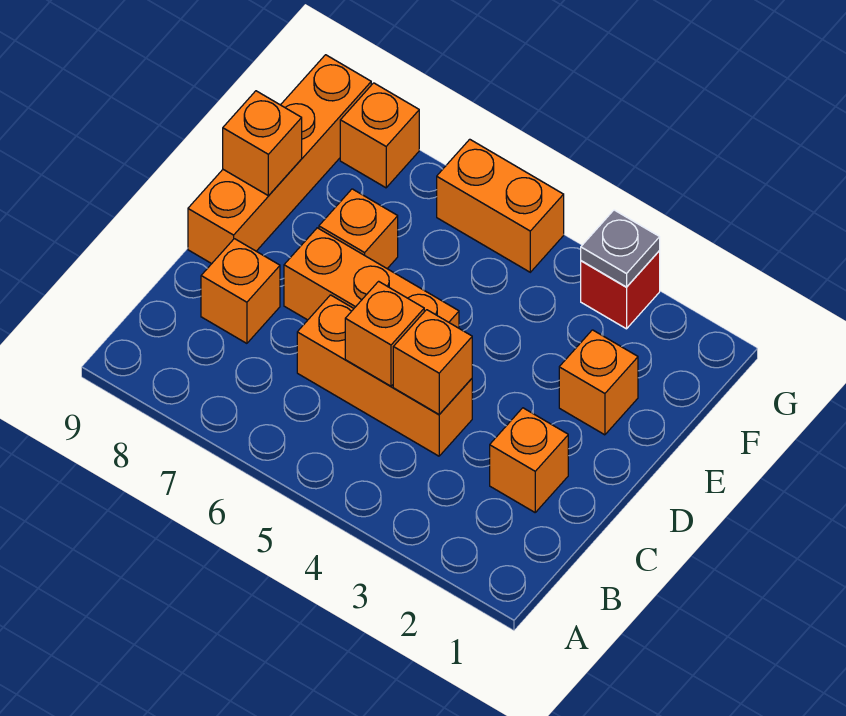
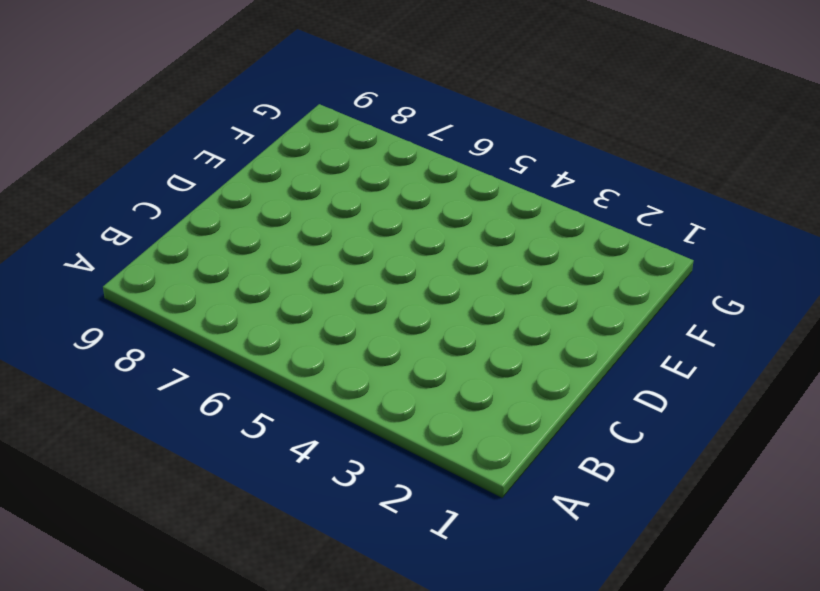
none -> orange 1x1 brick [490,408,568,512]
none -> orange 1x3 brick [297,295,472,456]
none -> orange 1x1 brick [201,239,280,343]

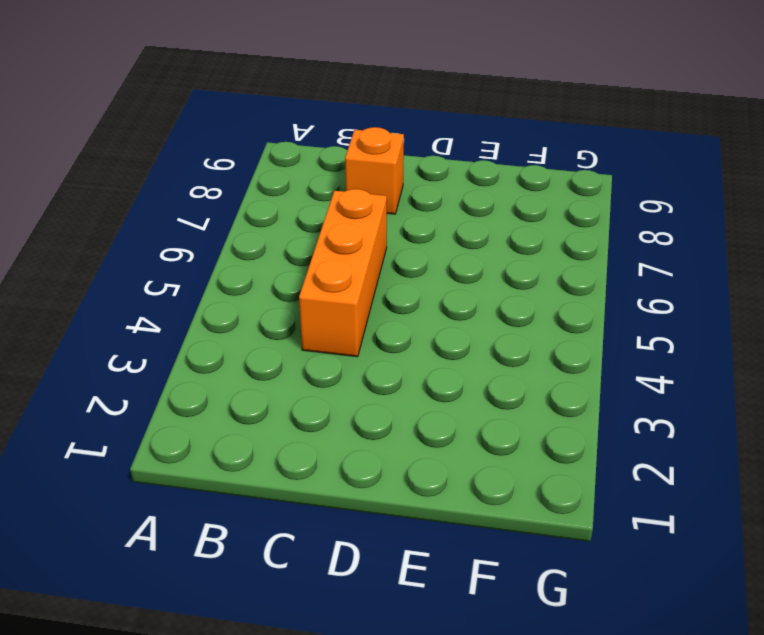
none -> orange 1x1 brick [490,408,568,512]
none -> orange 1x3 brick [284,228,459,328]
none -> orange 1x4 brick [188,55,371,264]

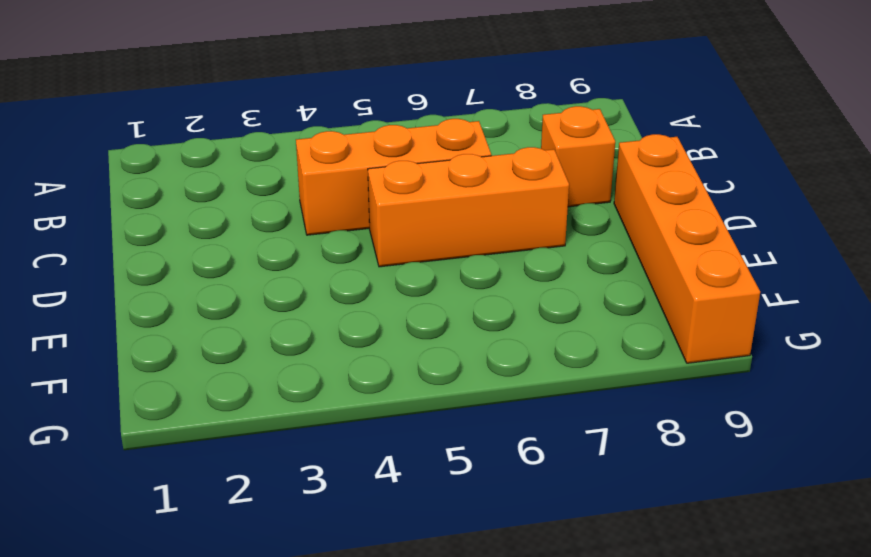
none -> orange 1x1 brick [490,408,568,512]
none -> orange 1x1 brick [559,330,638,435]
none -> orange 1x1 brick [319,189,398,269]

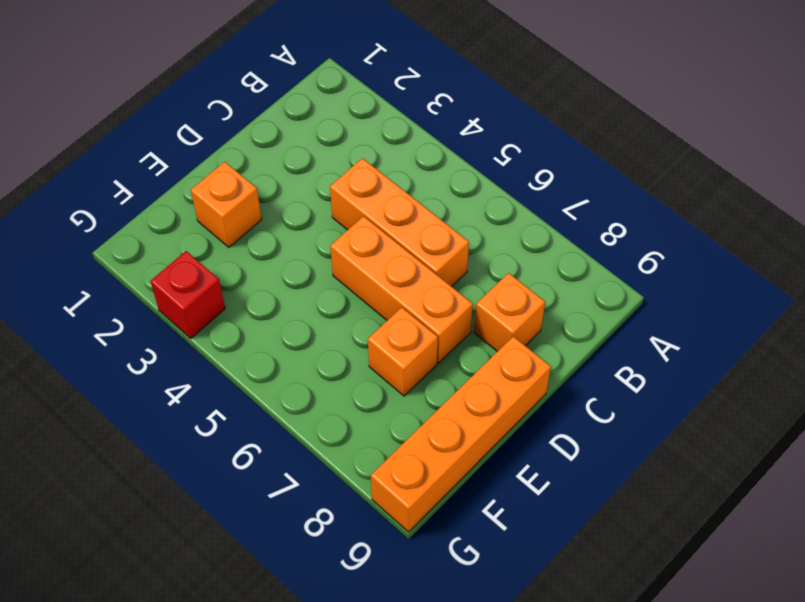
none -> orange 1x1 brick [490,408,568,512]
none -> orange 1x2 brick [437,139,564,272]
none -> orange 1x1 brick [340,83,419,188]

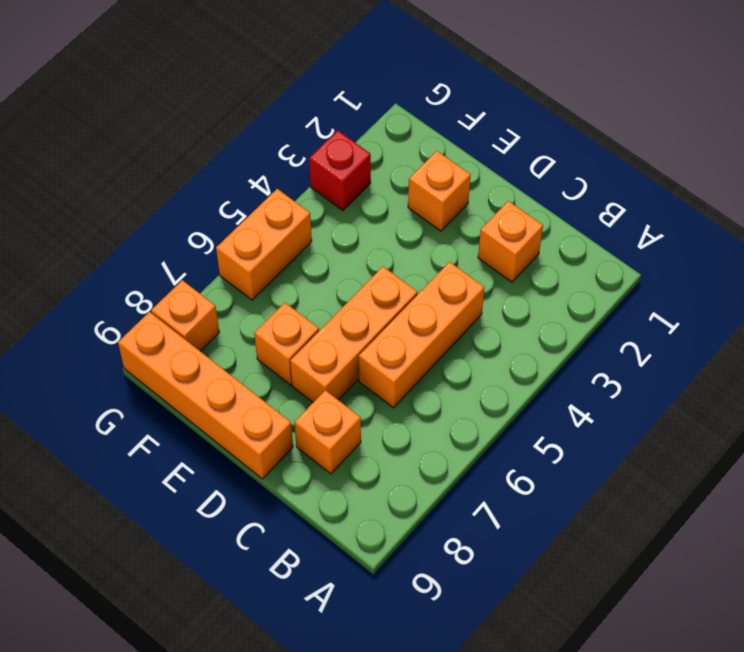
none -> orange 1x1 brick [393,310,472,414]
none -> orange 1x1 brick [345,281,424,386]
none -> orange 1x1 brick [223,91,302,196]

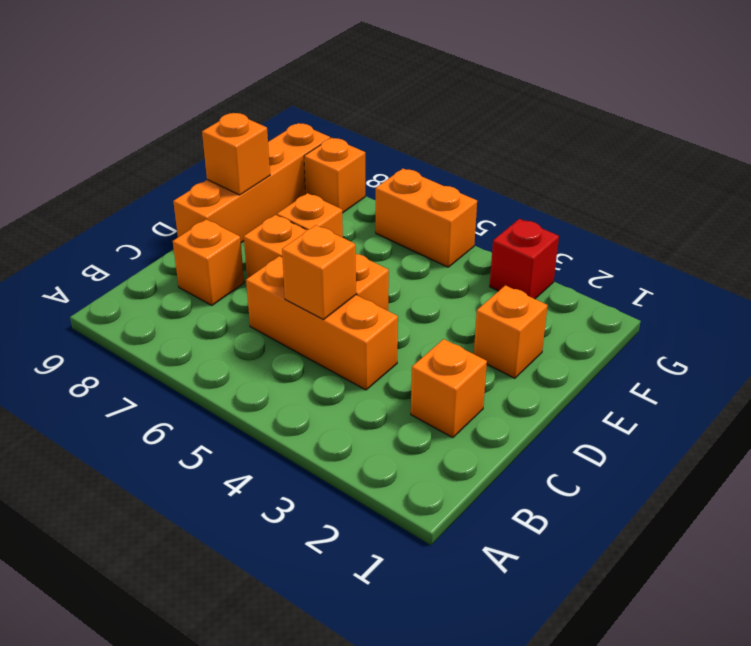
none -> orange 1x1 brick [393,310,472,414]
none -> grey 1x1 plate [581,210,660,287]

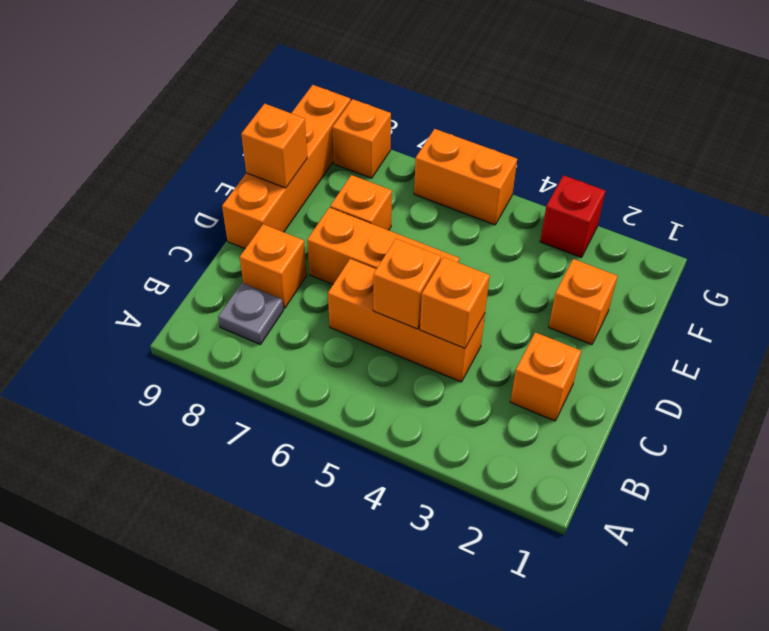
grey 1x1 plate [218,283,283,345] -> grey 1x1 plate moved to [581,210,660,287]

